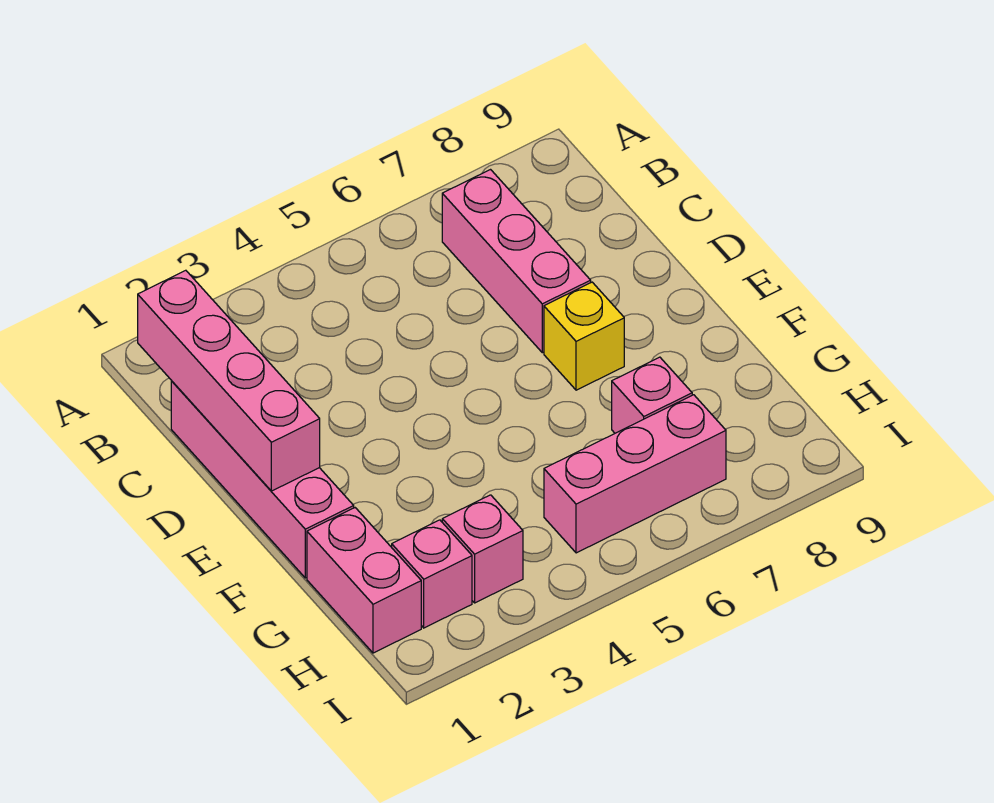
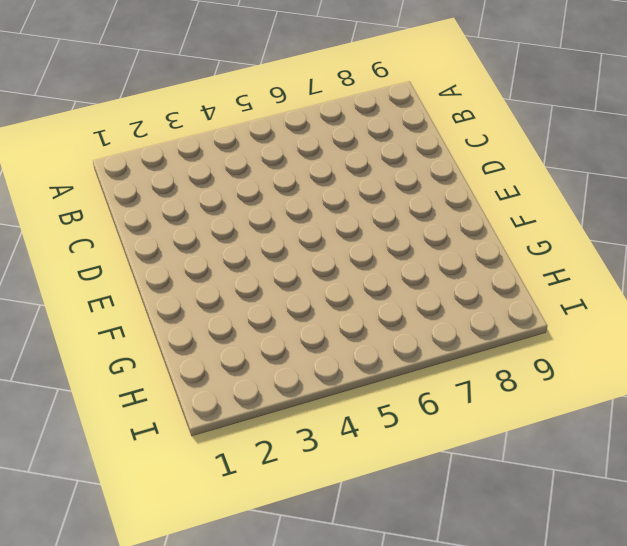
none -> pink 1x3 brick [442,170,591,353]
none -> pink 1x4 brick [171,381,354,578]

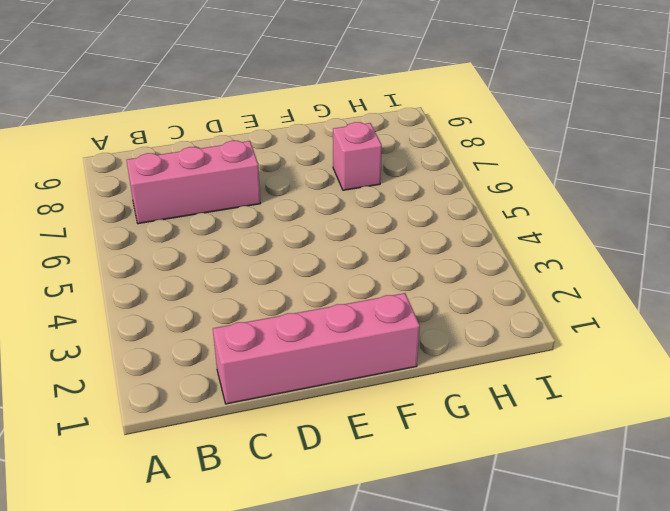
none -> yellow 1x1 brick [544,282,624,390]
none -> pink 1x2 brick [307,508,421,653]

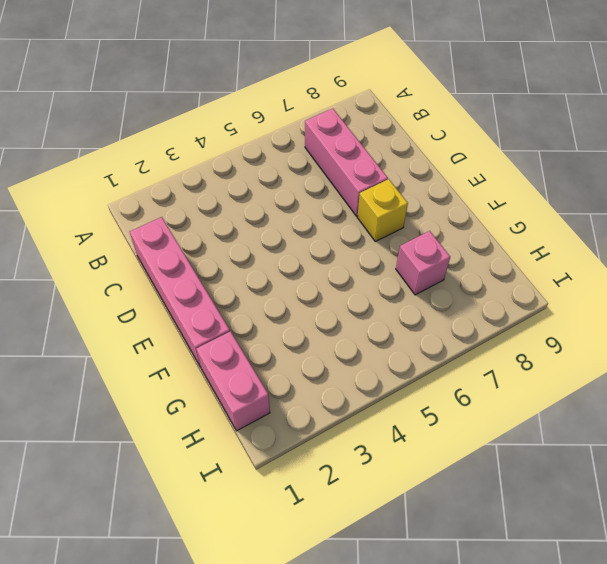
none -> pink 1x1 brick [392,520,472,628]
none -> pink 1x1 brick [442,495,523,603]

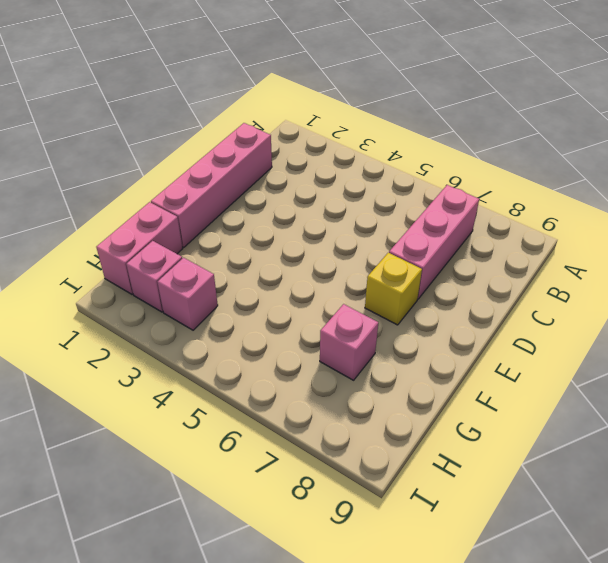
none -> pink 1x3 brick [544,395,726,553]
none -> pink 1x4 brick [138,270,320,491]

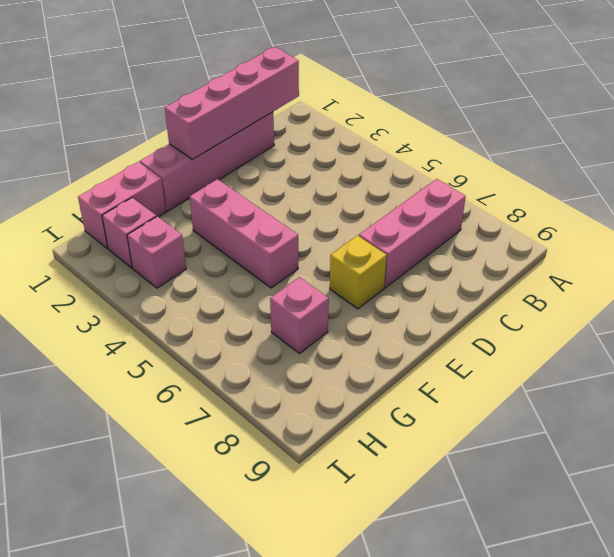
pink 1x3 brick [190,179,298,288] -> pink 1x3 brick moved to [544,395,726,553]

